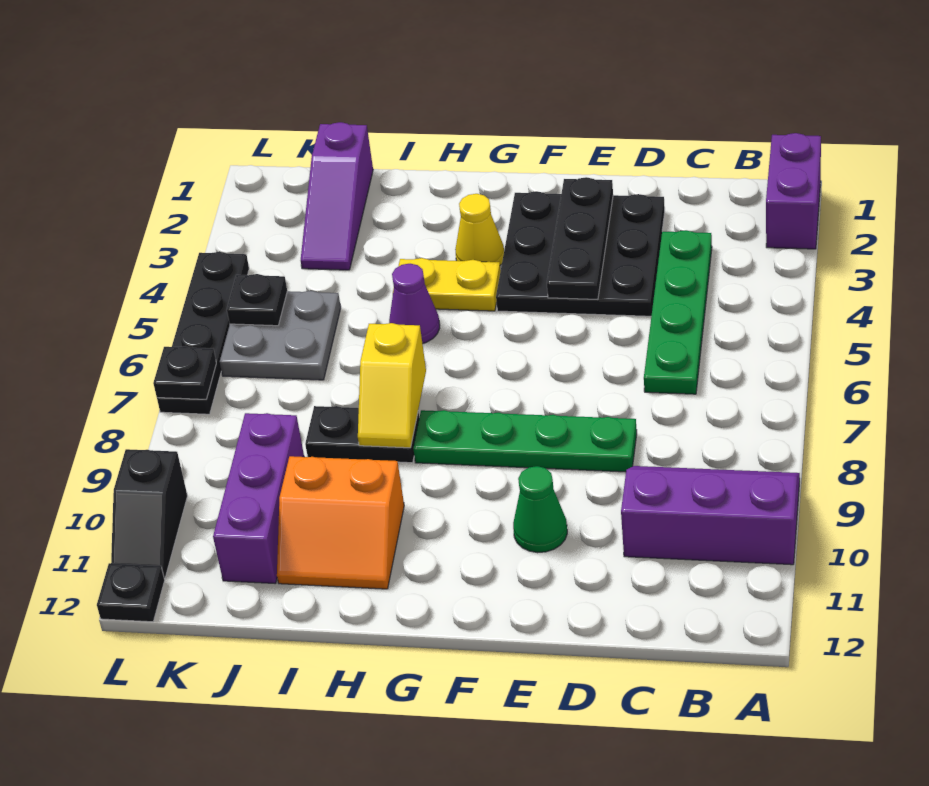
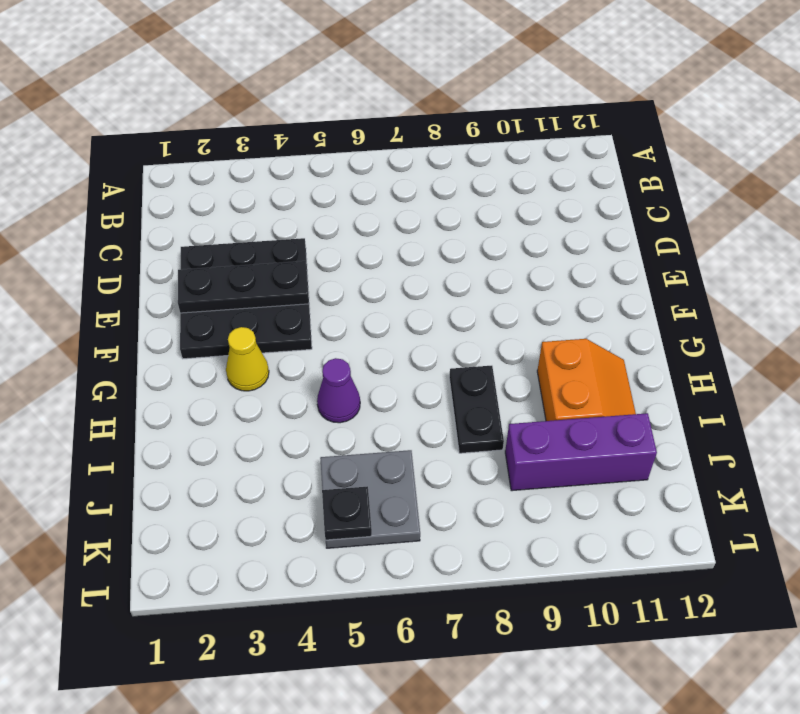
none -> purple 1x2 brick [766,133,821,249]
none -> purple 2x3 slope [621,466,800,565]
none -> green 1x4 plate [644,230,712,394]

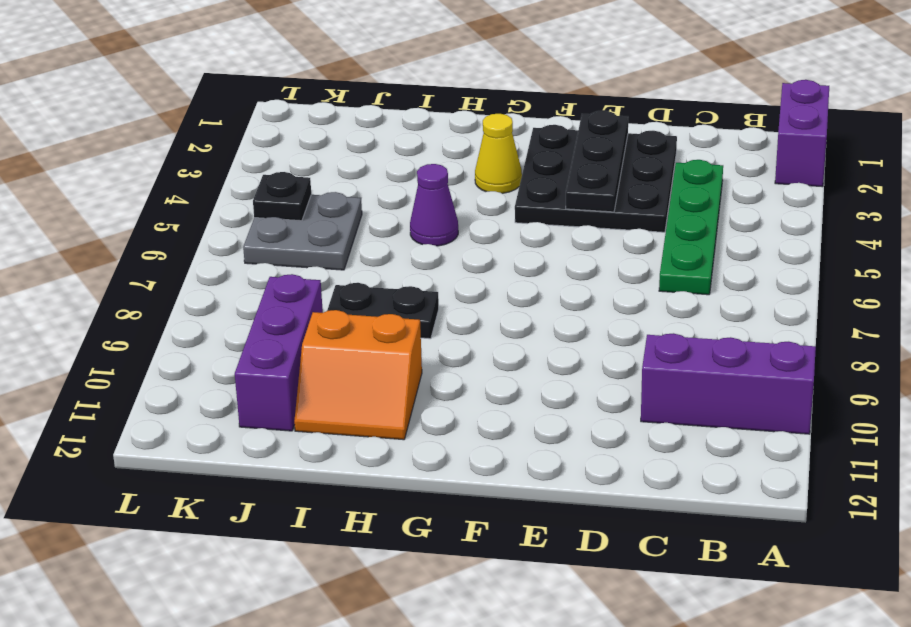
none -> green 1x4 plate [413,410,637,472]
none -> green 1x1 cone [513,466,567,553]
none -> yellow 1x2 plate [393,258,501,311]

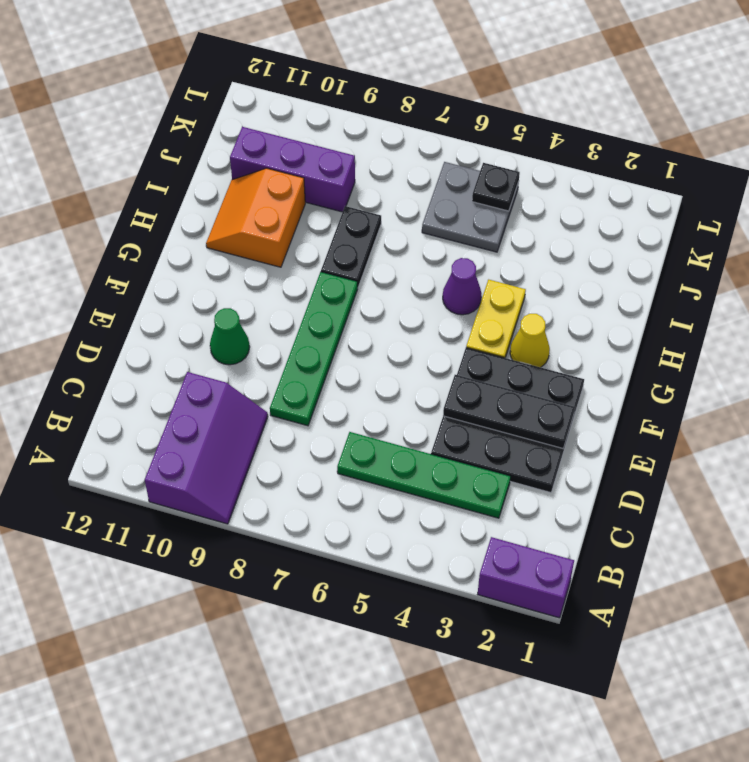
none -> purple 1x3 slope [301,122,373,270]
none -> black 1x4 plate [157,252,249,414]
none -> black 1x2 slope [111,449,187,578]

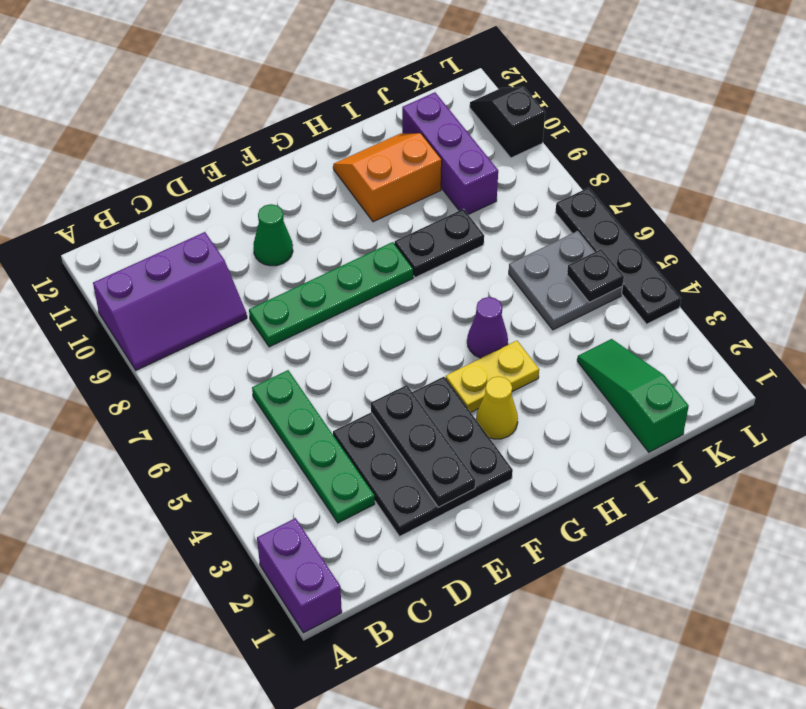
green 1x3 slope [577,339,689,452] -> purple 1x3 slope [301,122,373,270]
none -> black 1x1 plate [97,563,165,622]
none -> yellow 1x2 slope [358,323,426,448]
none -> black 1x1 plate [153,346,216,399]

